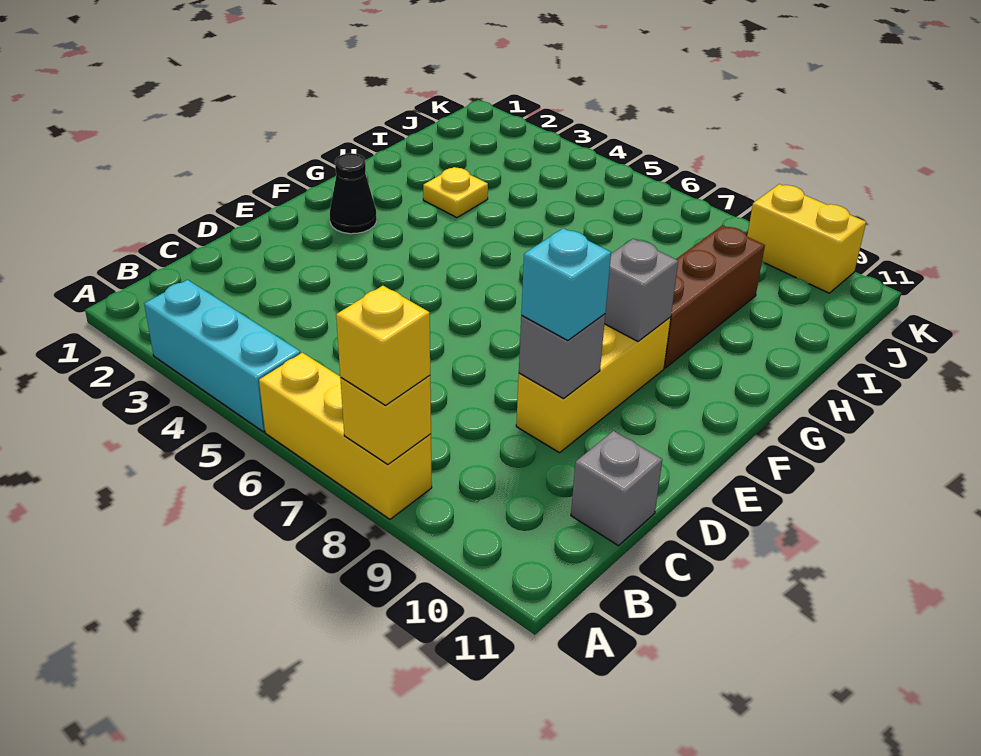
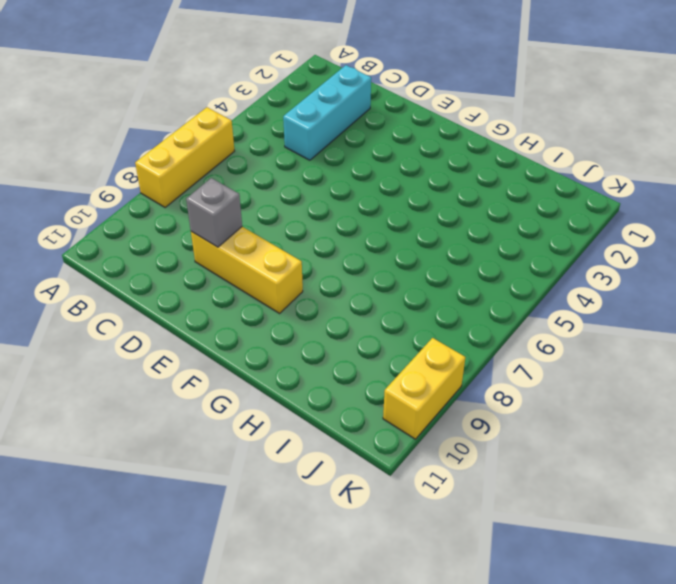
cyan 1x3 brick [283,65,371,160] -> cyan 1x3 brick moved to [144,280,301,432]
none -> grey 1x1 brick [571,431,662,546]
none -> black 1x1 cone [330,153,376,234]
none -> brown 1x3 brick [664,225,765,368]

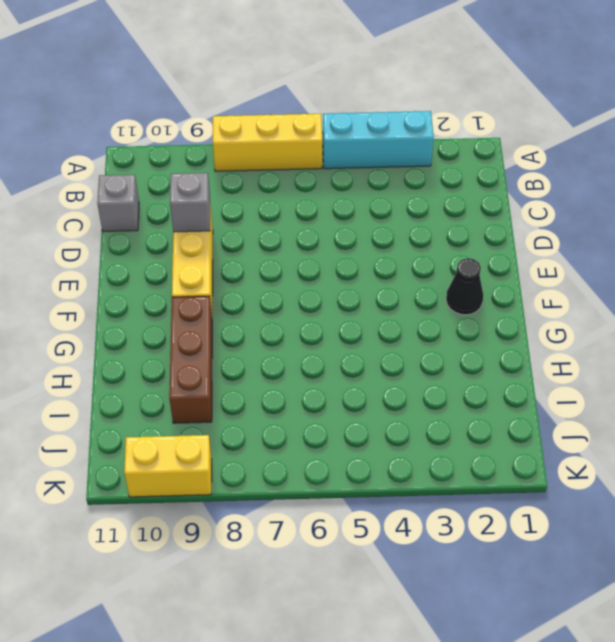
none -> yellow 1x1 plate [423,167,488,218]
none -> yellow 1x1 brick [340,375,431,465]
none -> grey 1x1 brick [604,239,678,341]

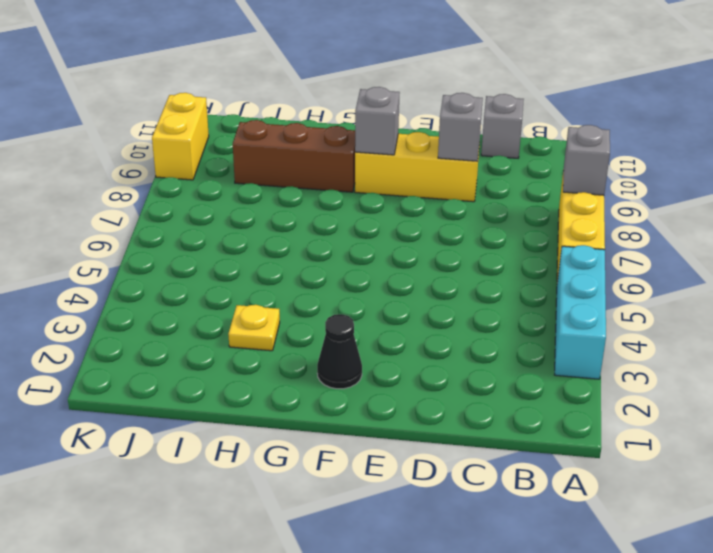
grey 1x1 brick [563,125,610,195] -> yellow 1x1 brick [340,375,431,465]
none -> yellow 1x1 brick [336,286,430,405]
none -> cyan 1x1 brick [521,228,611,341]

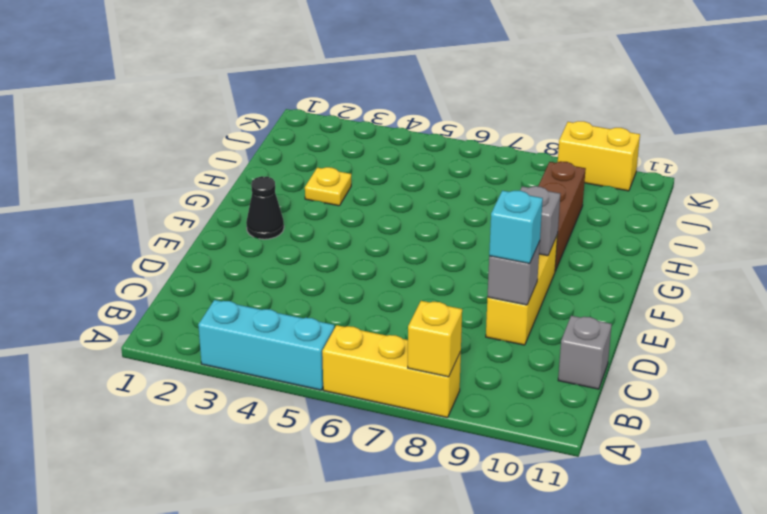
none -> yellow 1x1 brick [336,286,430,405]

